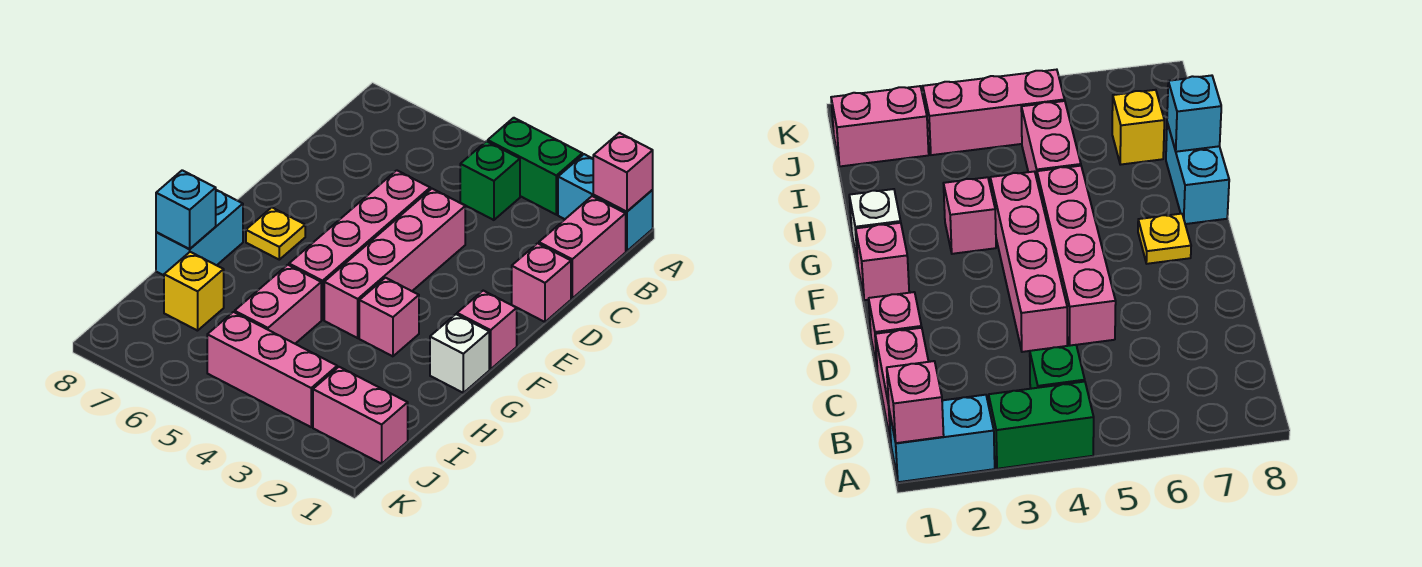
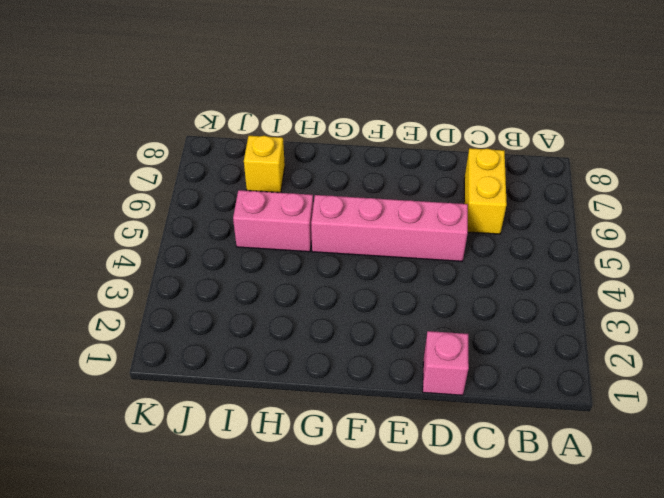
yellow 1x2 brick [464,148,507,234] -> none
none -> cyan 1x2 brick [558,154,653,251]
none -> green 1x2 brick [488,118,582,215]
none -> pink 1x2 brick [539,196,626,298]

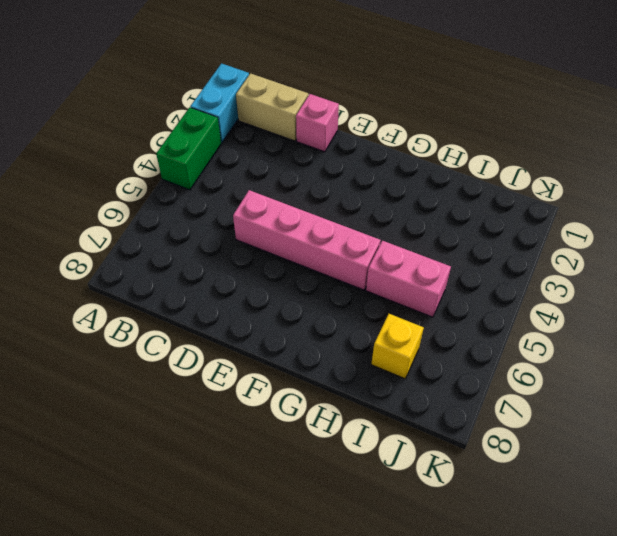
tan 1x2 brick [236,73,308,141] -> pink 1x2 brick [539,196,626,298]
none -> green 1x1 brick [460,141,520,220]
none -> pink 1x4 brick [324,189,465,338]
none -> pink 1x1 brick [457,291,517,369]

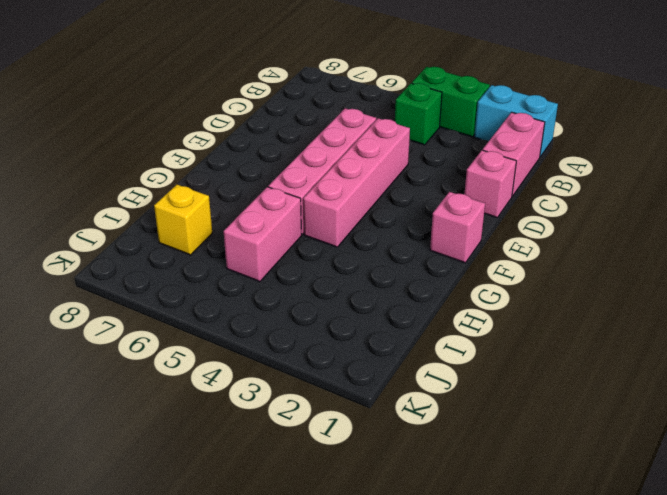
none -> yellow 1x1 plate [246,207,305,260]
none -> white 1x1 brick [430,314,489,393]
none -> pink 1x1 brick [359,278,419,356]

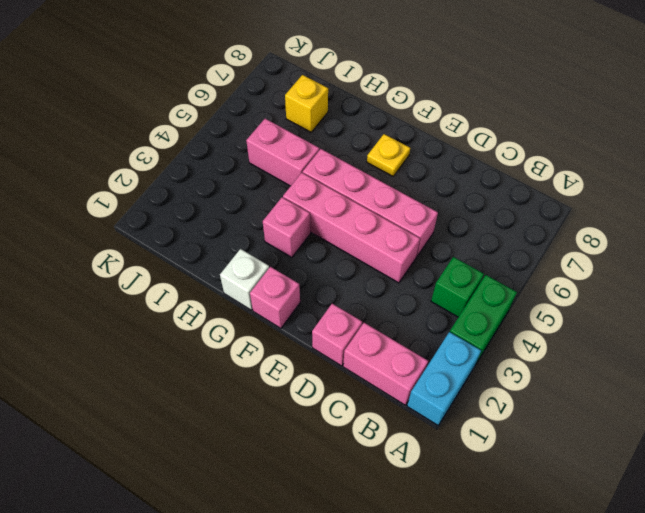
none -> cyan 1x2 brick [156,190,243,275]
none -> pink 1x2 brick [313,367,408,464]
none -> pink 1x3 brick [207,312,337,427]

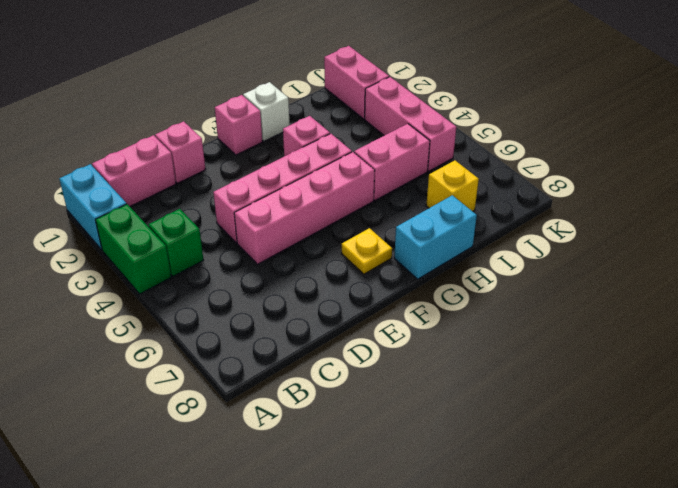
none -> pink 1x1 brick [593,133,653,212]
none -> cyan 1x1 brick [156,170,216,249]

